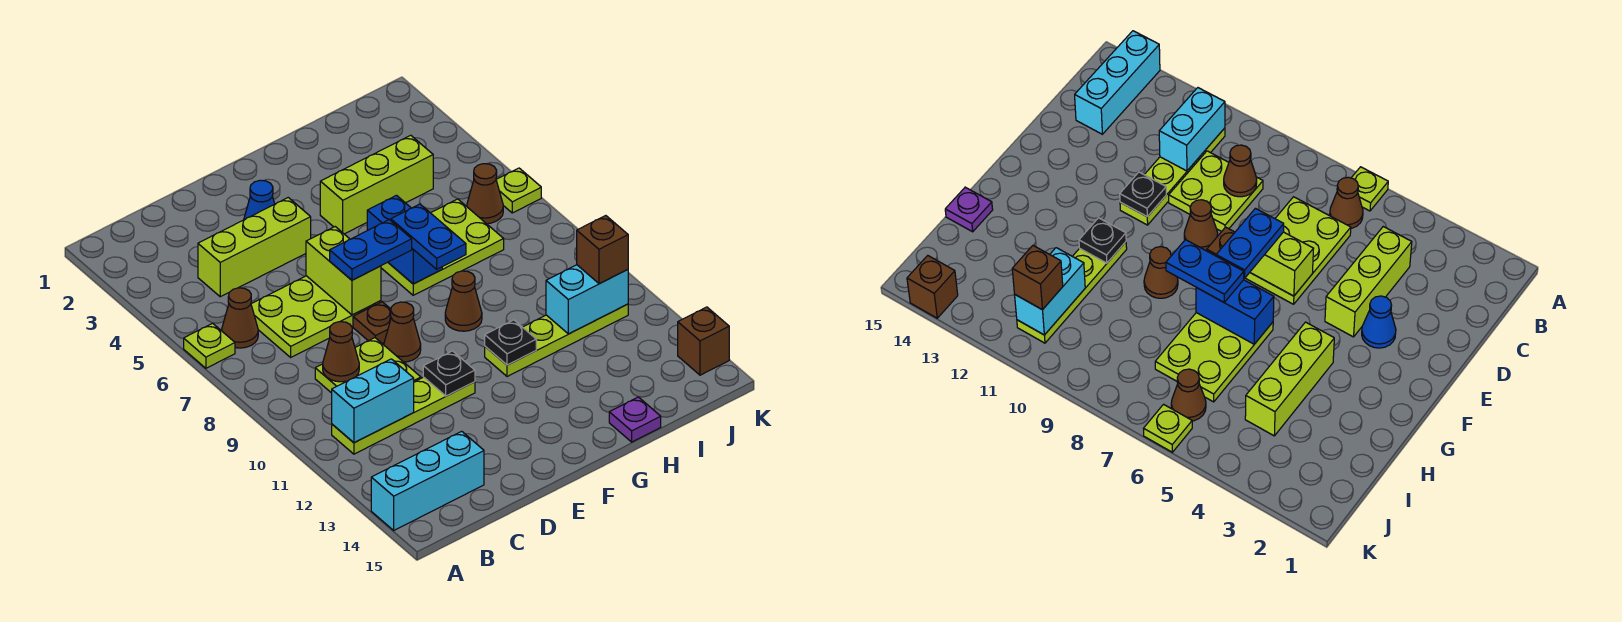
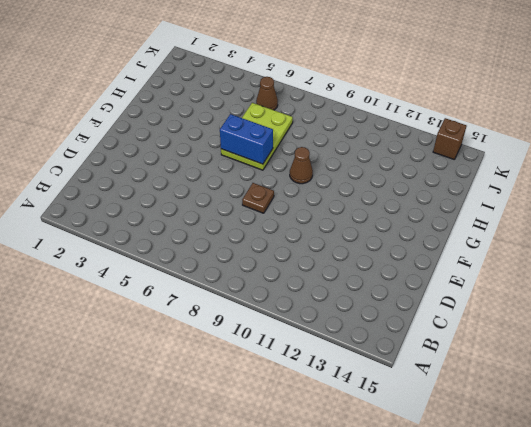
none -> lime 1x1 plate [184,323,235,368]
none -> cyan 1x3 brick [371,431,484,530]
none -> brown 1x1 cone [222,288,258,348]

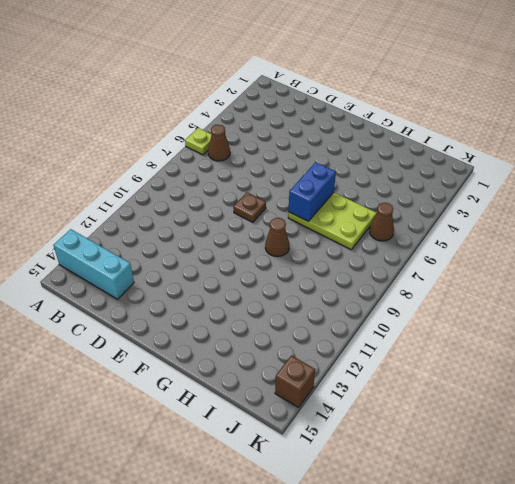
none -> lime 1x4 plate [332,377,475,454]
none -> lime 1x3 brick [198,198,311,297]
none -> lime 2x3 plate [251,276,381,357]

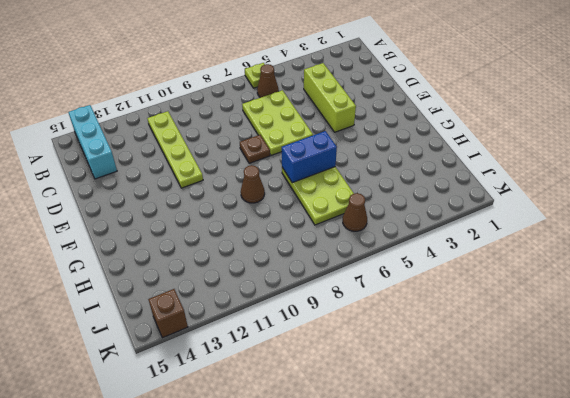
none -> lime 2x2 plate [315,338,421,393]
none -> blue 1x1 cone [244,180,275,220]
none -> brown 1x1 cone [384,302,421,362]

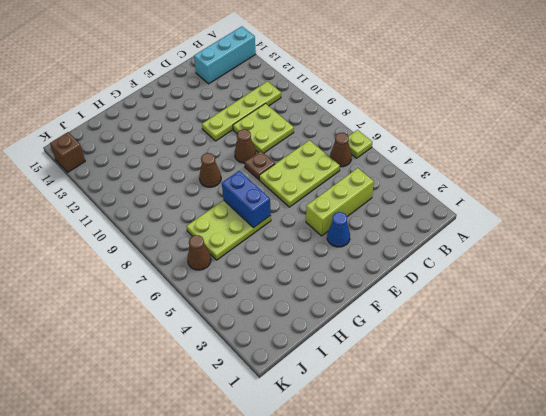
none -> lime 1x3 brick [320,135,433,234]
none -> lime 1x4 plate [485,304,628,377]
none -> purple 1x1 plate [609,397,661,442]

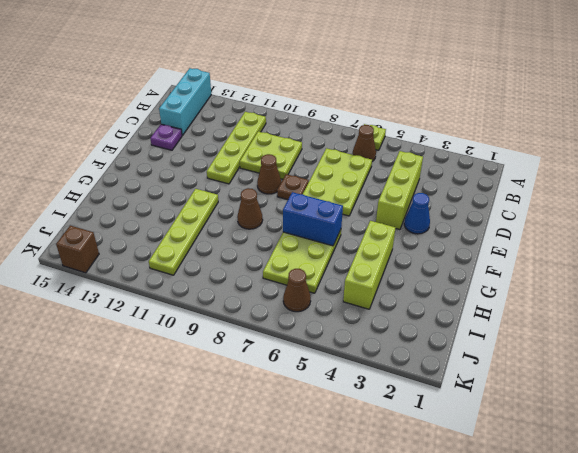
purple 1x1 plate [150,124,182,150] -> purple 1x1 plate moved to [609,397,661,442]
none -> lime 1x1 plate [496,168,541,213]
none -> cyan 1x2 brick [332,359,414,443]
none -> brown 1x1 cone [323,322,359,382]

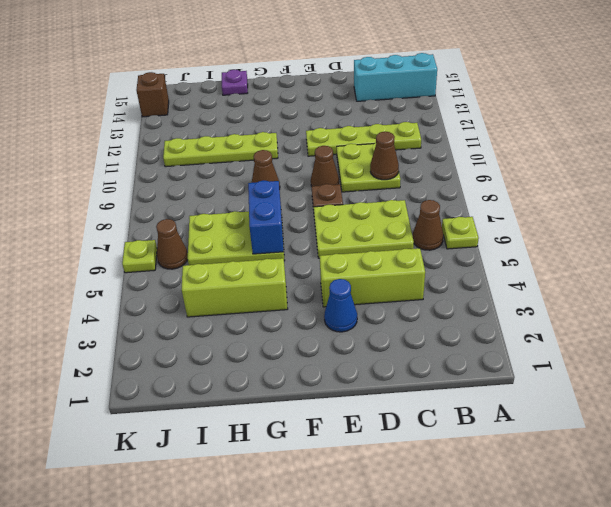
none -> cyan 1x2 brick [332,359,414,443]
none -> lime 1x2 brick [306,227,381,315]
none -> black 1x1 plate [423,351,475,396]

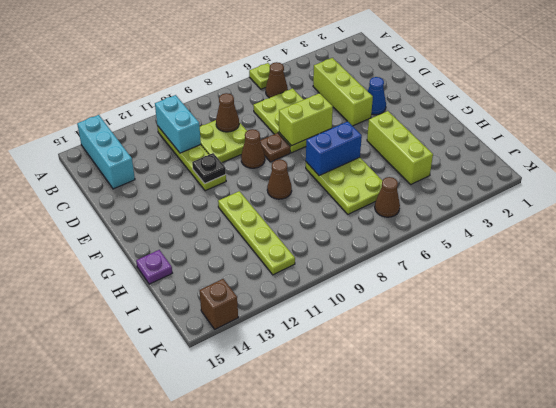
none -> lime 1x1 plate [496,168,541,213]
none -> black 1x1 plate [485,320,536,365]
none -> cyan 1x2 brick [546,265,628,334]

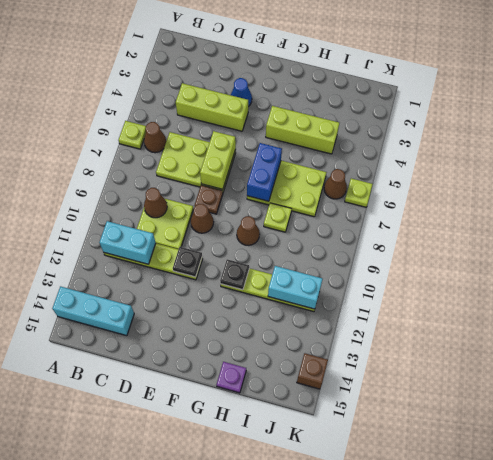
lime 1x1 plate [264,203,292,232] -> none
none -> blue 1x2 plate [330,220,412,280]
none -> blue 1x2 plate [391,204,466,269]
none -> brown 1x1 brick [577,216,628,284]

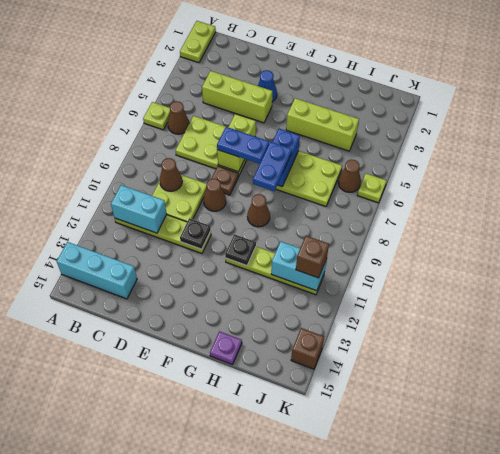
lime 1x2 plate [180,21,216,63] -> none

